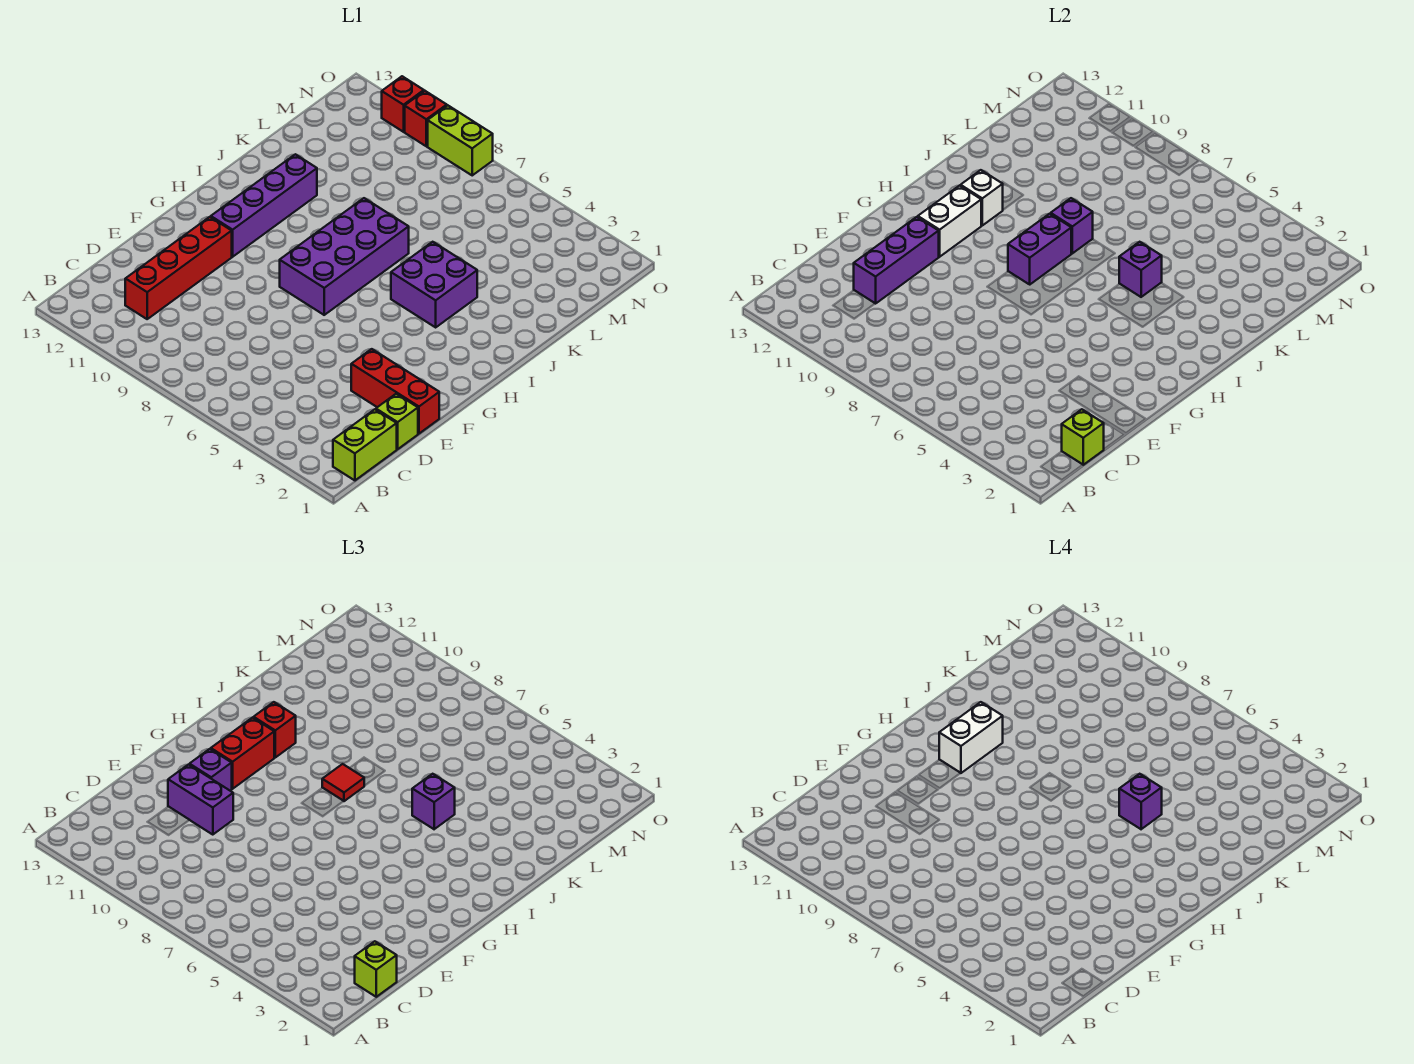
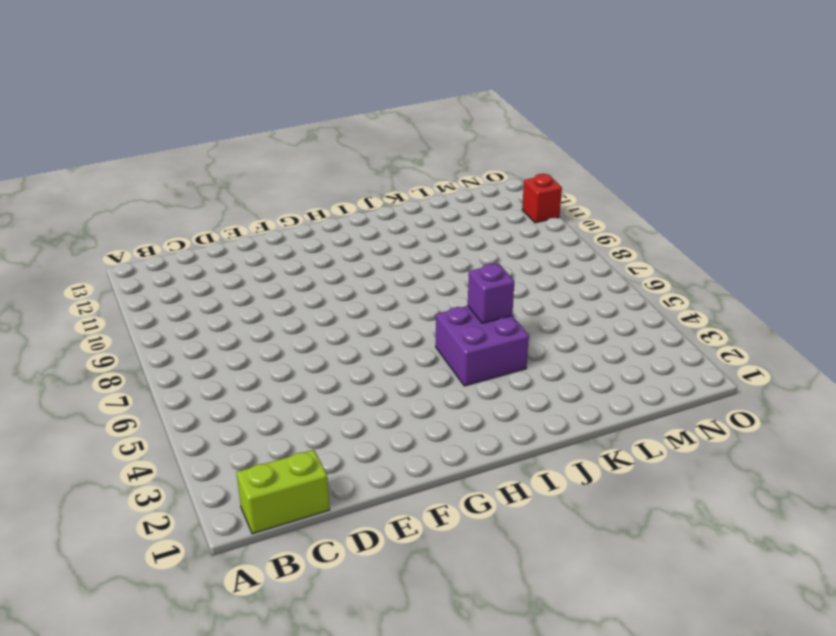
none -> red 1x4 brick [125,217,232,319]
none -> lime 1x1 brick [376,394,418,449]
none -> red 1x3 brick [351,349,439,434]

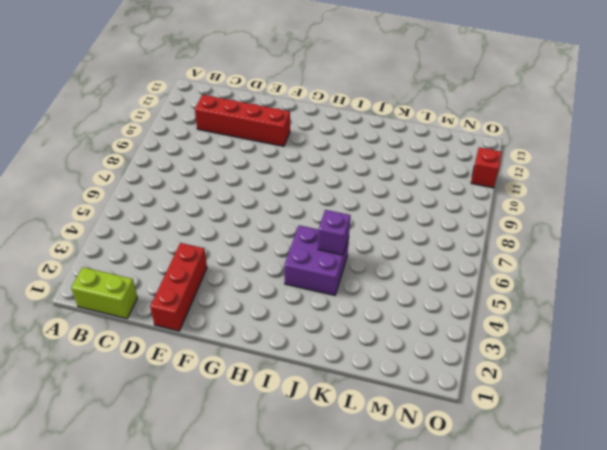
none -> lime 1x1 brick [376,394,418,449]
none -> purple 2x4 brick [280,198,409,315]
none -> purple 1x4 brick [211,154,317,257]

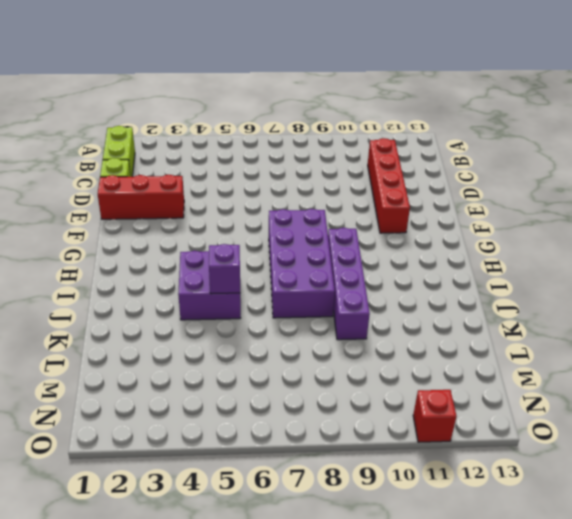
purple 1x4 brick [328,228,370,340] -> purple 1x4 brick moved to [211,154,317,257]
none -> lime 1x2 brick [428,105,493,175]
none -> red 1x1 brick [405,91,447,146]
none -> lime 1x1 brick [1062,409,1104,465]

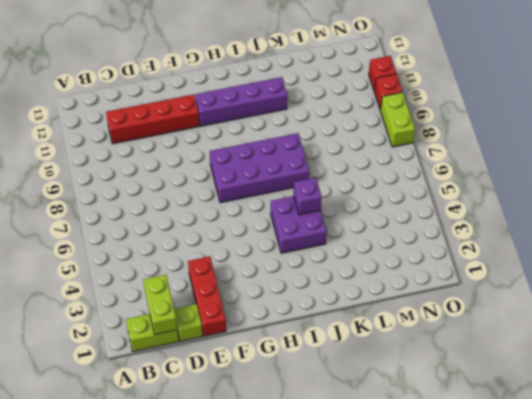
lime 1x2 brick [143,275,177,335] -> lime 1x1 brick [1062,409,1104,465]
none -> purple 1x3 brick [854,217,939,304]
none -> white 1x2 brick [918,186,982,257]
none -> purple 1x2 brick [1008,214,1071,284]

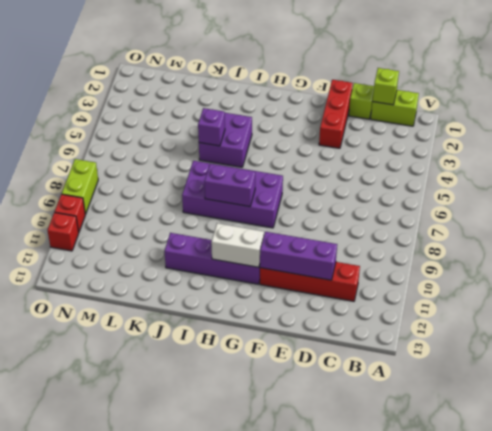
none -> white 1x1 brick [961,170,1003,225]
none -> purple 1x1 brick [1051,198,1093,253]
none -> lime 1x1 brick [355,941,397,997]

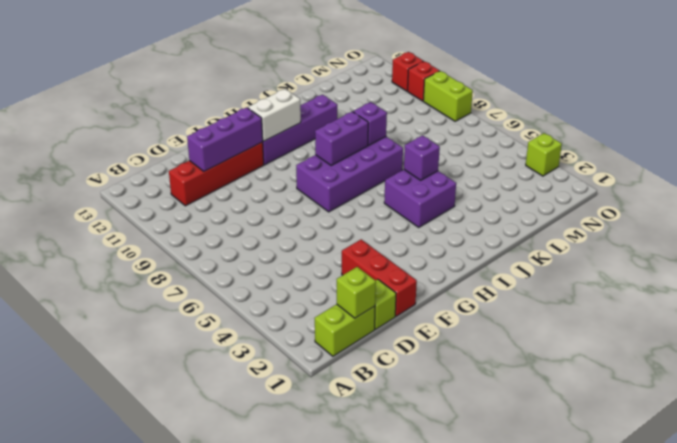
lime 1x1 brick [526,133,562,176] -> lime 1x1 brick moved to [355,941,397,997]
none -> white 1x1 brick [961,170,1003,225]
none -> purple 1x2 brick [168,765,233,835]
none -> purple 1x1 brick [189,749,232,791]

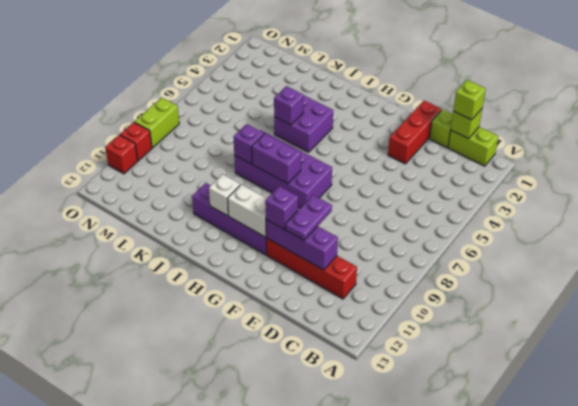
purple 1x2 plate [285,195,332,240] -> purple 1x2 brick [168,765,233,835]
none -> red 1x2 brick [211,718,274,789]
none -> red 1x1 tile [322,764,364,801]
none -> red 1x1 brick [254,702,296,757]

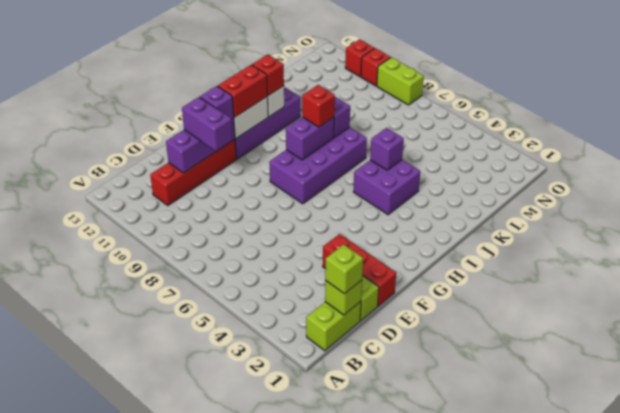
red 1x1 brick [302,85,335,127] -> red 1x1 tile [322,764,364,801]
none -> purple 1x1 brick [412,774,455,829]
none -> white 1x2 brick [939,702,1003,773]
none -> purple 1x1 brick [1119,774,1162,829]

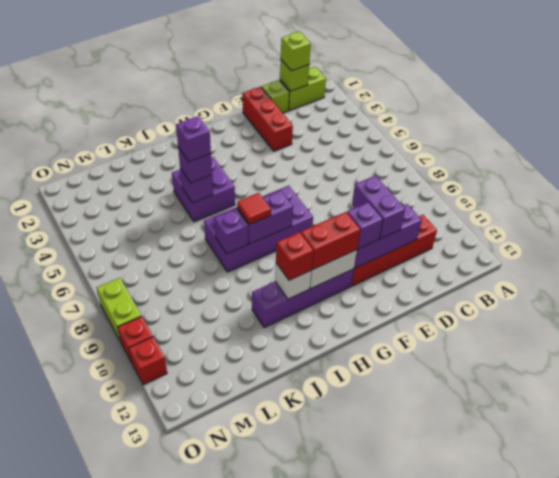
none -> white 1x2 brick [939,702,1003,773]

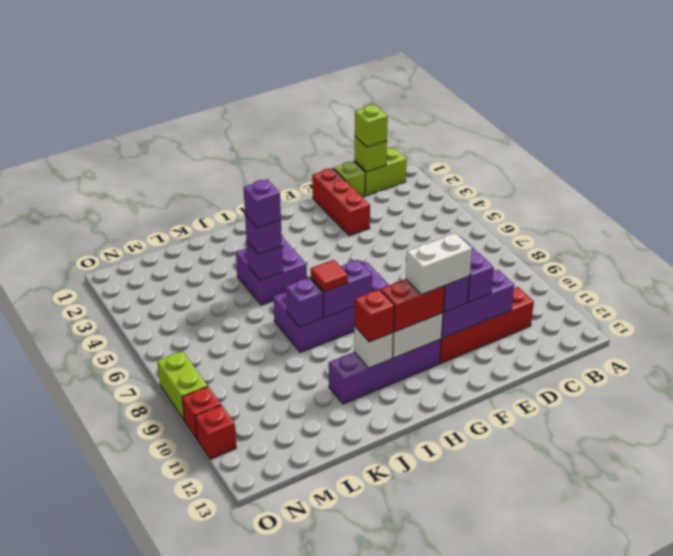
white 1x2 brick [406,233,472,295] -> white 1x2 brick moved to [939,702,1003,773]

